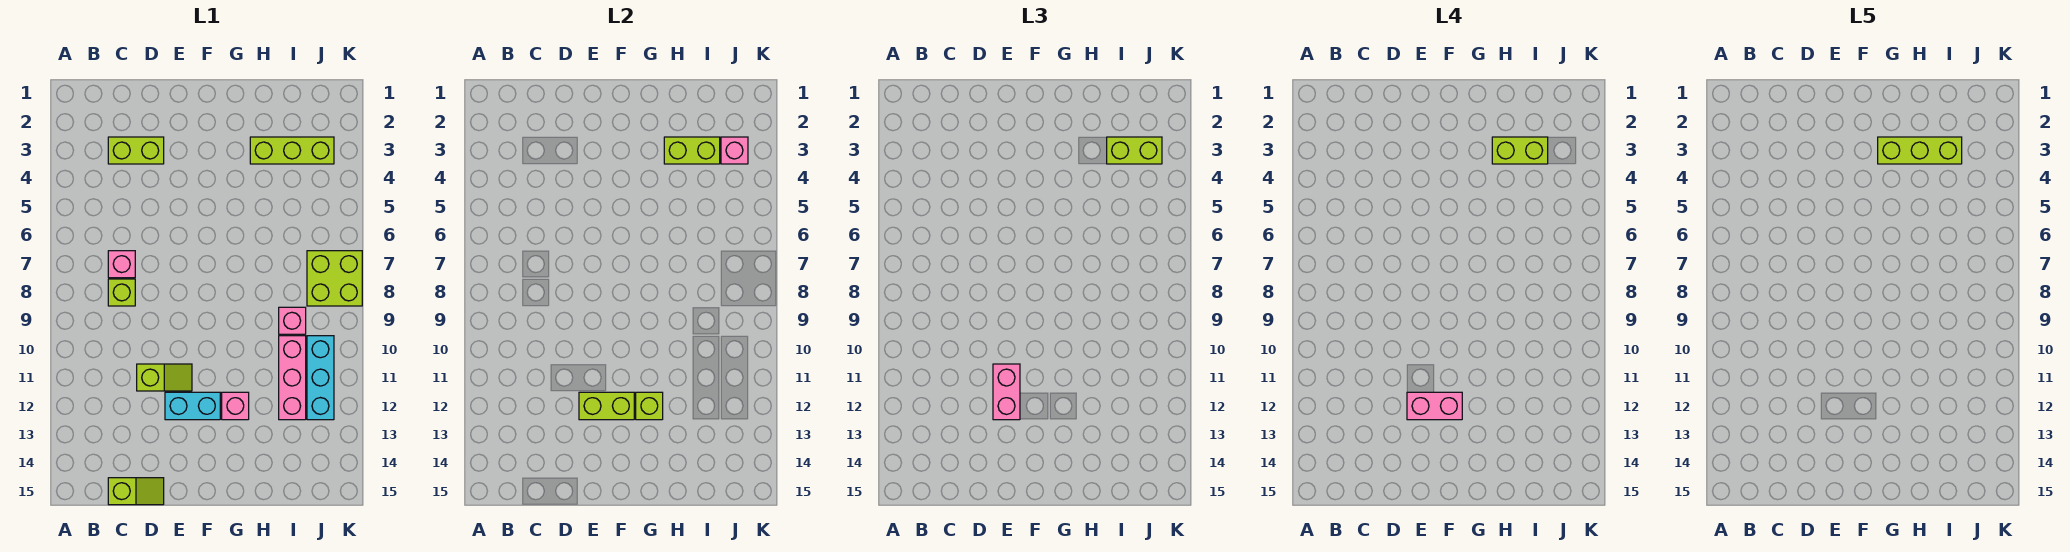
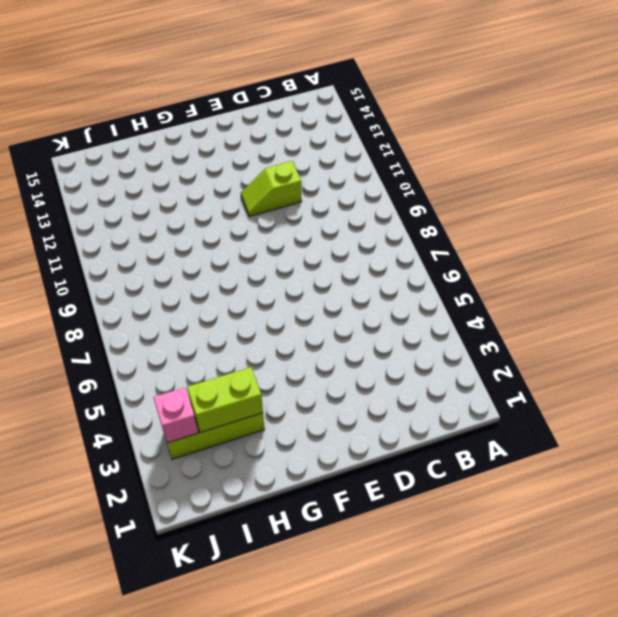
none -> lime 1x2 brick [108,137,164,164]
none -> pink 1x1 brick [108,251,135,278]
none -> lime 1x1 brick [108,279,135,306]

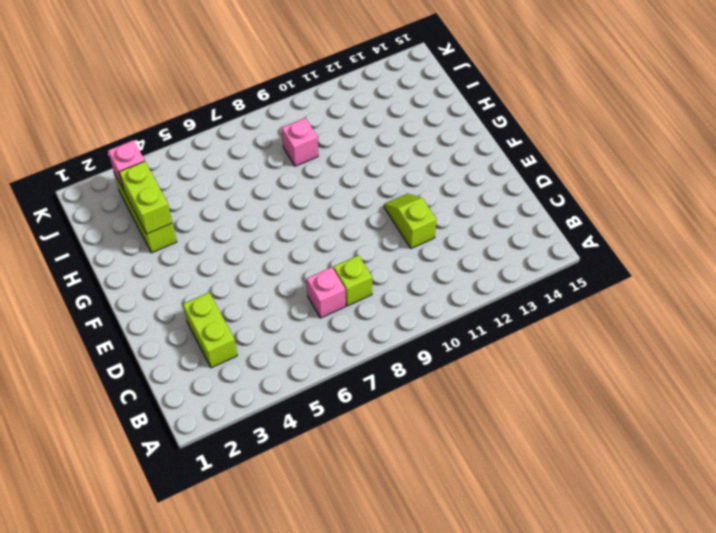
none -> lime 1x2 slope [108,478,164,505]
none -> cyan 1x2 brick [165,392,220,420]
none -> pink 1x1 brick [222,392,249,420]

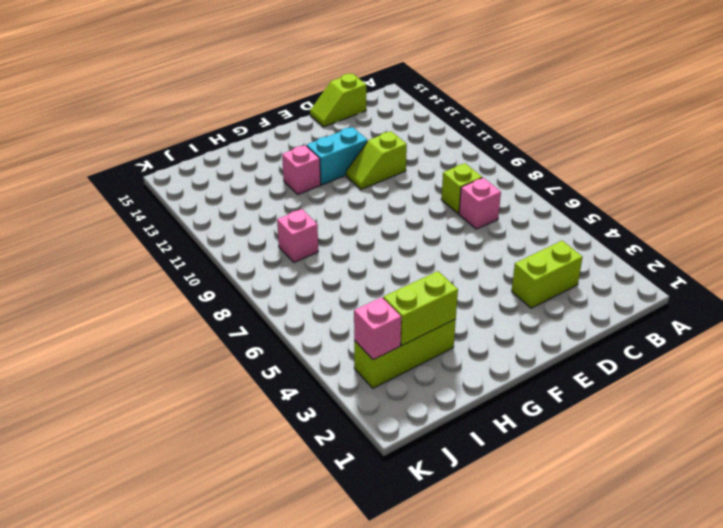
none -> pink 1x3 brick [279,336,306,420]
none -> lime 2x2 brick [307,251,362,306]
none -> cyan 1x3 brick [307,336,334,420]

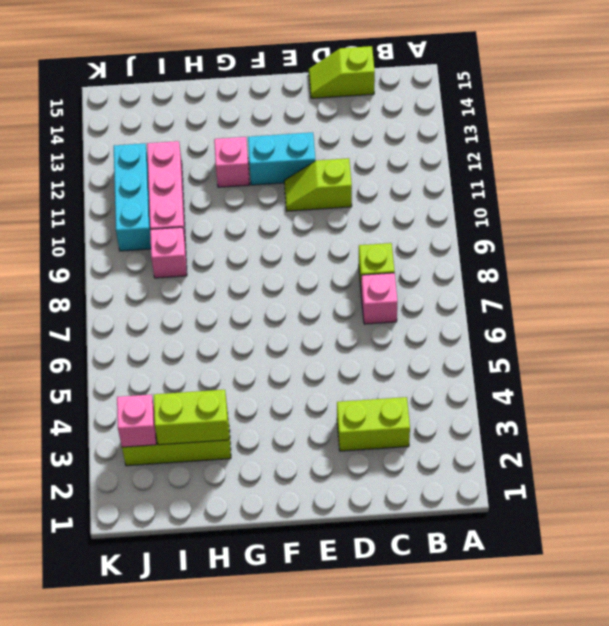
none -> lime 2x2 brick [307,251,362,306]
none -> lime 1x2 brick [579,392,634,420]
none -> lime 1x1 brick [636,392,663,420]

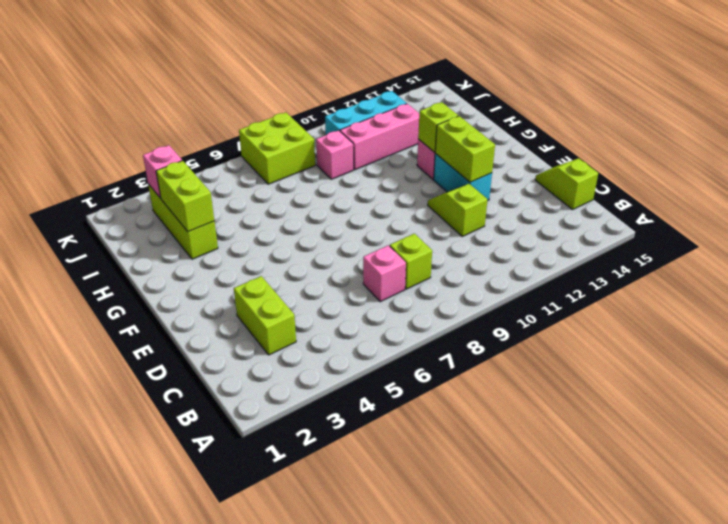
none -> pink 1x2 brick [993,364,1020,420]
none -> lime 1x2 brick [1107,137,1162,164]
none -> pink 1x2 brick [1407,392,1462,420]

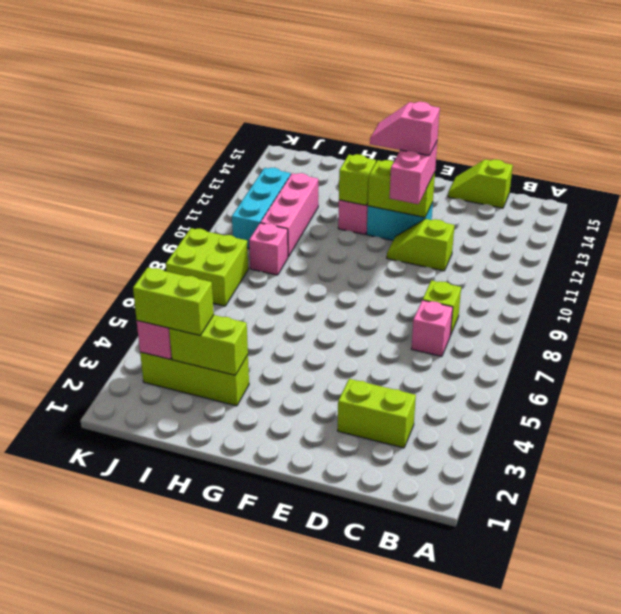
pink 1x2 slope [370,102,440,155] -> pink 1x2 brick [1407,392,1462,420]
none -> lime 1x2 brick [1492,137,1548,164]
none -> lime 1x3 brick [1878,137,1962,164]

